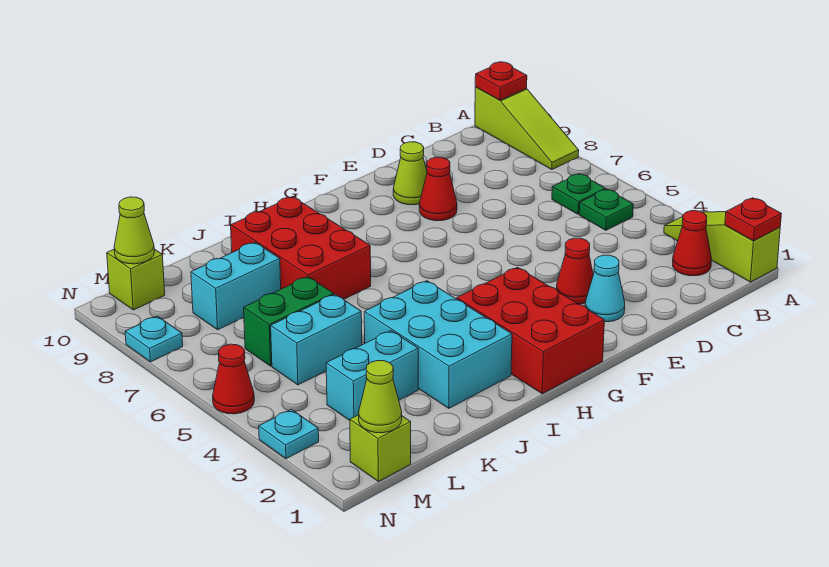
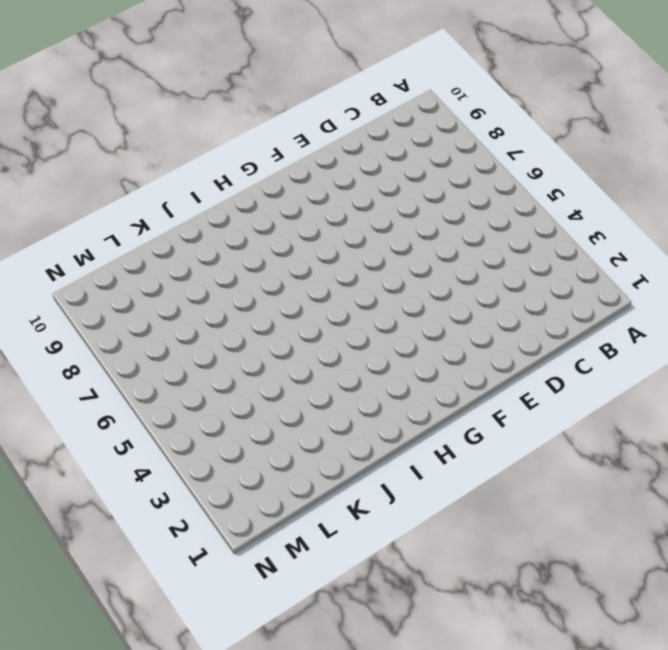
none -> lime 1x3 slope [664,212,780,282]
none -> lime 1x3 slope [475,87,579,170]
none -> red 1x1 cone [673,211,711,276]

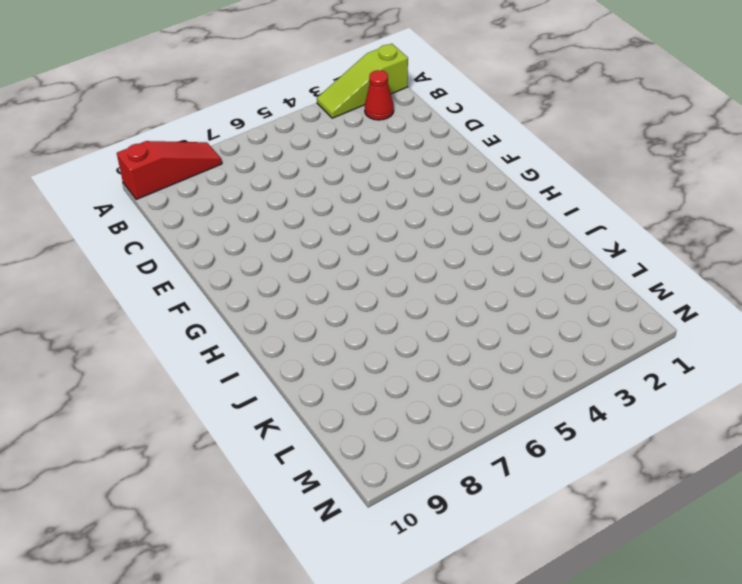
red 1x3 slope [117,141,222,200] -> lime 1x3 slope [475,87,579,170]
none -> green 1x1 plate [579,189,633,230]
none -> green 1x1 plate [552,174,605,214]
none -> cyan 1x1 cone [585,255,625,322]

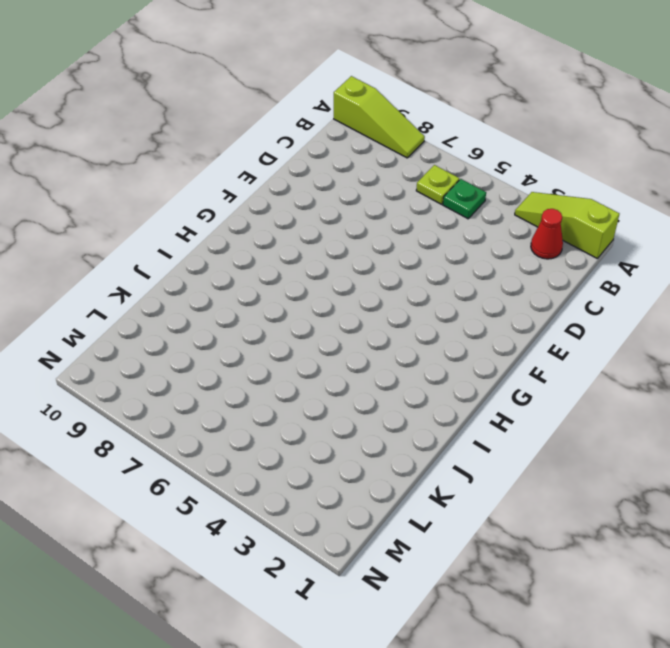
lime 1x1 plate [416,165,459,204] -> green 1x1 plate [552,174,605,214]
none -> cyan 1x1 cone [585,255,625,322]
none -> red 1x1 cone [556,238,593,304]
none -> red 1x1 cone [419,157,457,221]

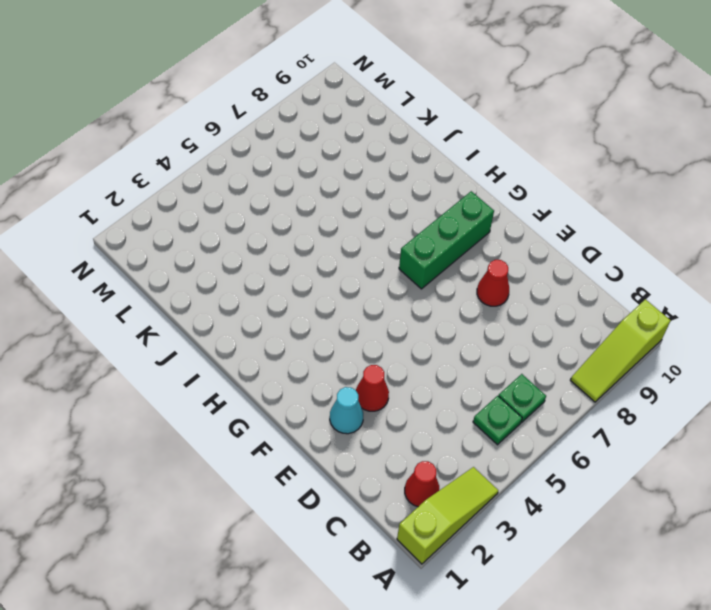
green 1x3 brick [399,191,494,289] -> none
none -> lime 1x1 cone [393,142,427,205]
none -> red 2x3 brick [457,267,604,394]
none -> cyan 2x3 brick [364,281,512,408]

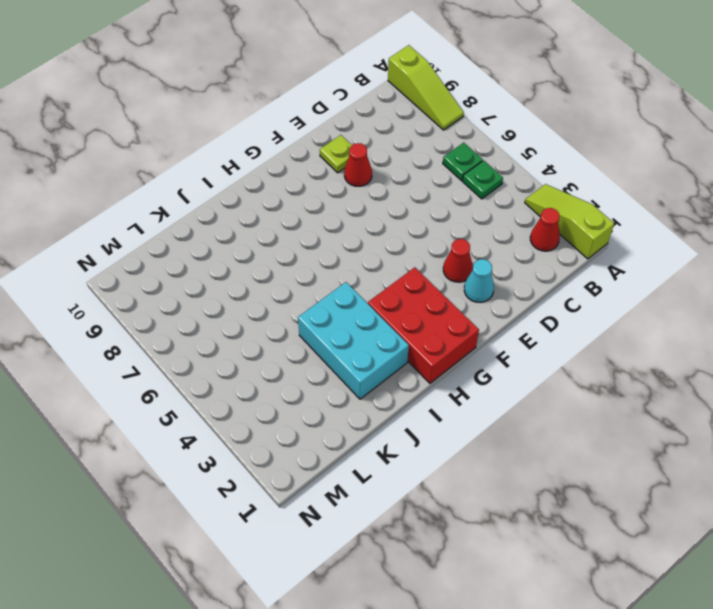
lime 1x1 plate [320,135,352,173] -> lime 1x1 cone [393,142,427,205]
none -> red 2x3 brick [231,197,371,299]
none -> cyan 1x2 brick [326,331,418,420]
none -> cyan 1x2 brick [271,294,362,385]

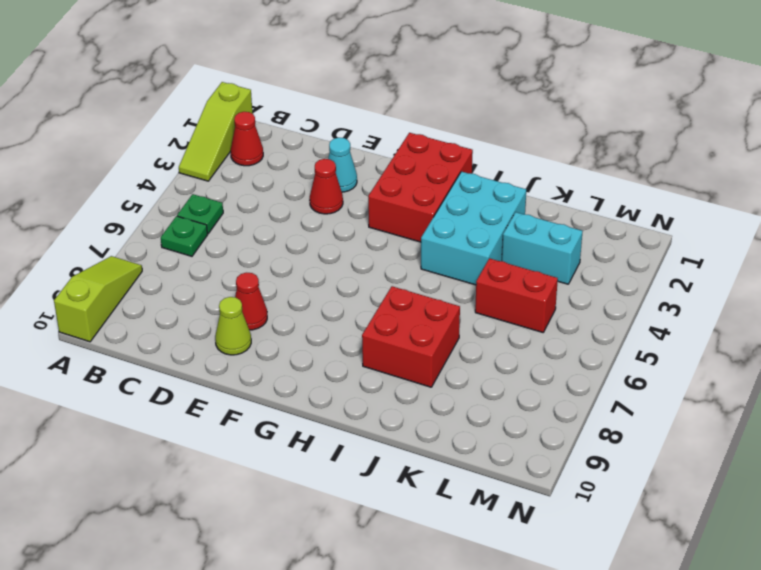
red 2x2 brick [362,286,460,387] -> red 2x3 brick [231,197,371,299]
red 1x2 brick [475,258,558,332] -> cyan 1x2 brick [271,294,362,385]
none -> green 1x2 brick [244,277,334,366]
none -> cyan 1x2 brick [191,242,281,330]
none -> lime 1x1 brick [350,415,411,481]

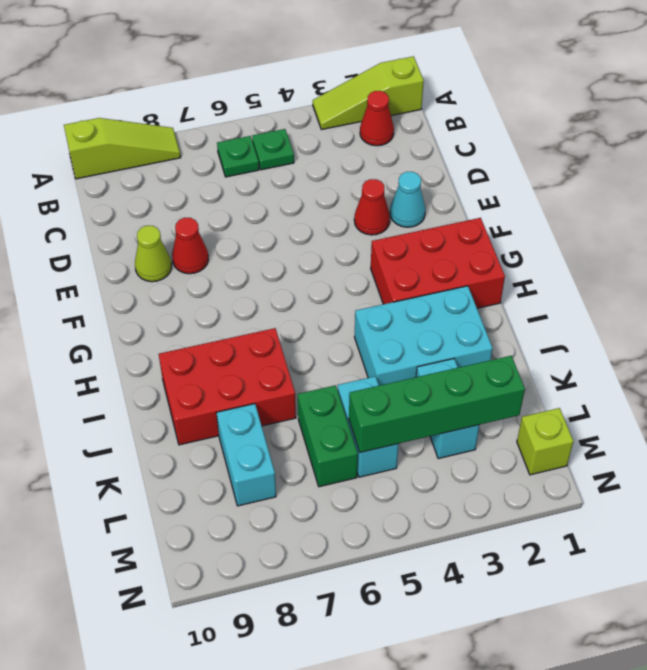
green 1x4 brick [349,356,525,452] -> none
none -> lime 1x1 brick [107,249,165,310]
none -> cyan 1x1 plate [259,409,319,459]
none -> red 1x1 cone [213,344,254,414]

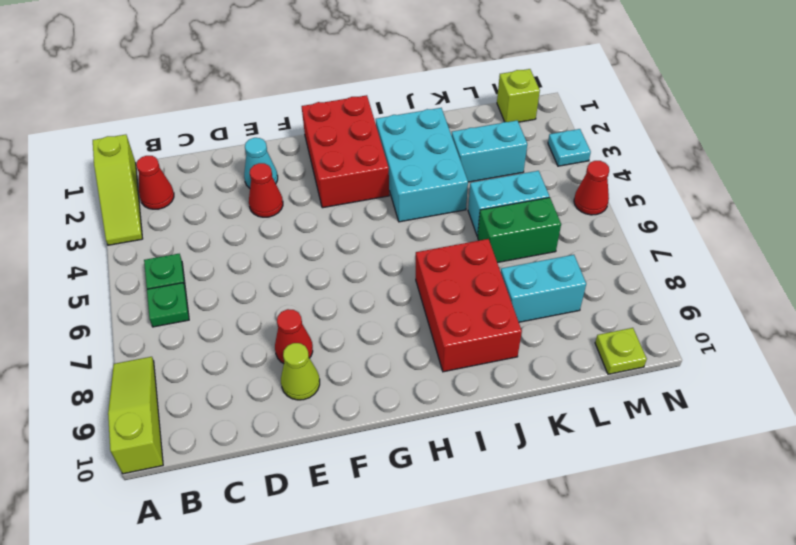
lime 1x1 plate [595,328,647,374] -> lime 1x1 brick [107,249,165,310]
none -> cyan 1x1 plate [125,316,183,362]
none -> red 1x1 plate [725,198,781,241]
none -> red 1x1 plate [475,62,527,100]

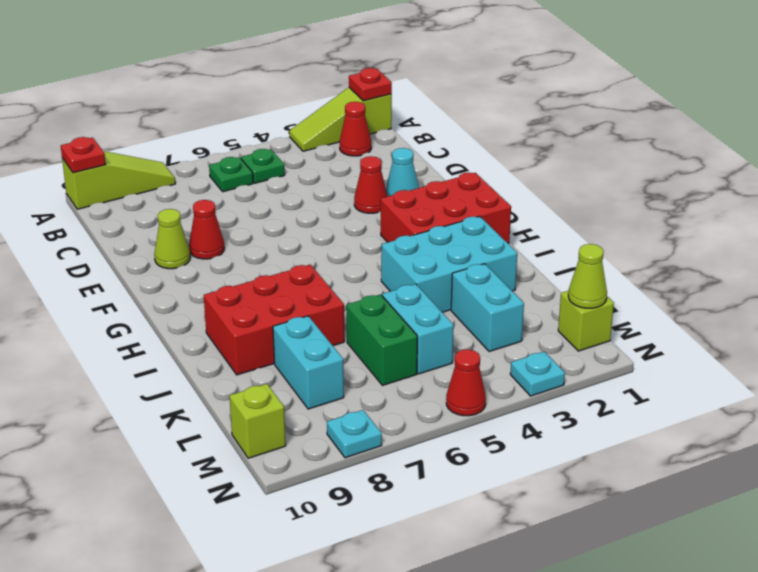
none -> lime 1x1 cone [114,197,154,264]

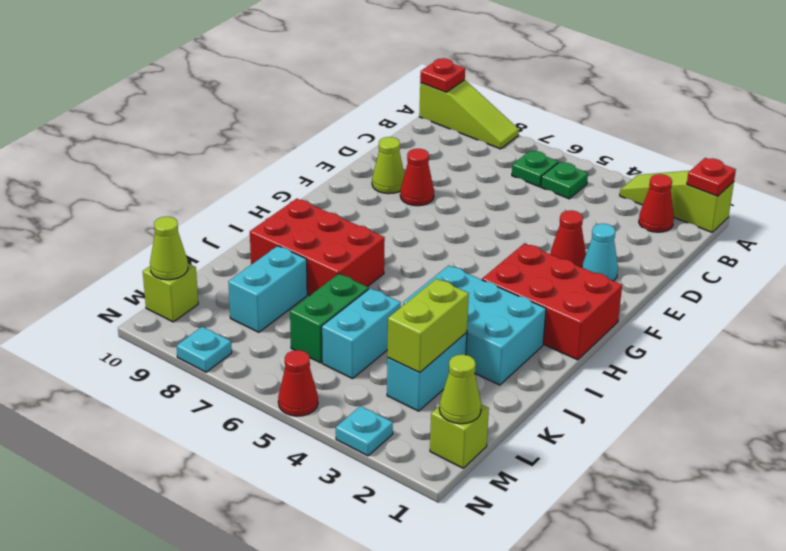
lime 1x2 brick [387,279,469,373] -> none

